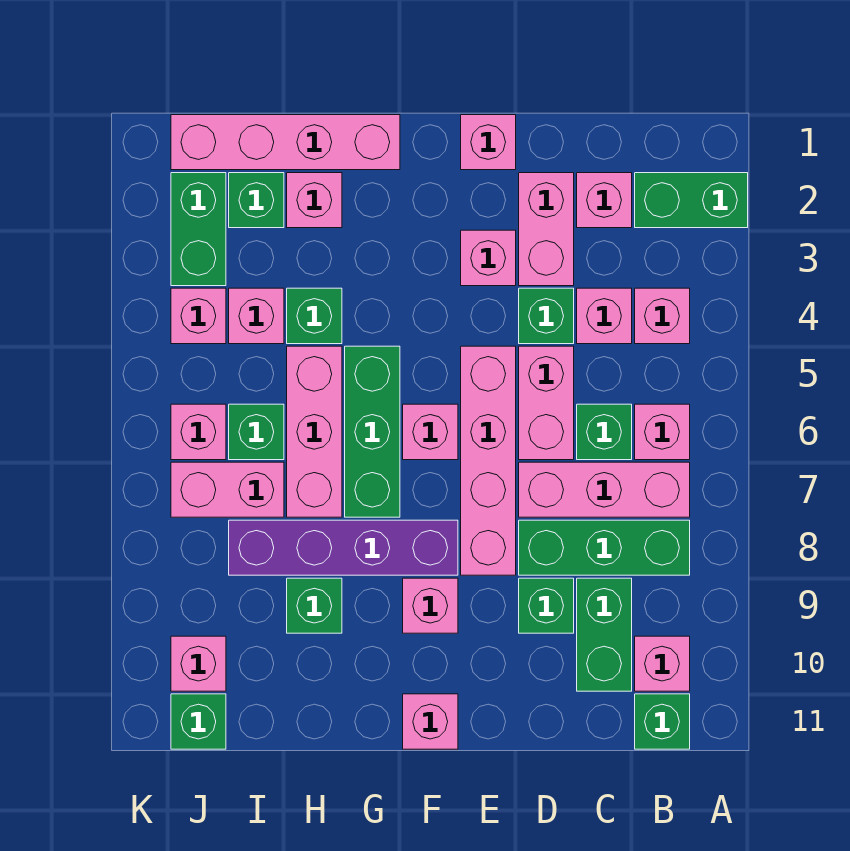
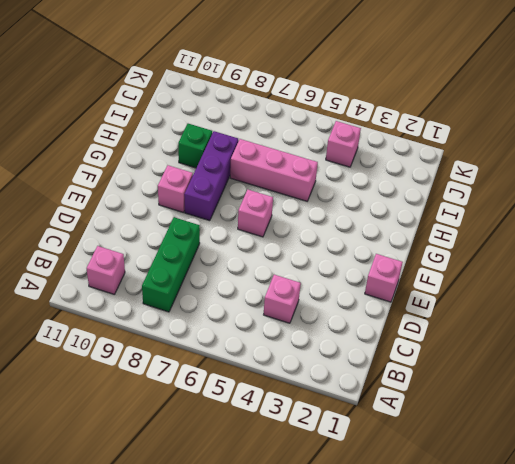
purple 1x3 brick [184,131,238,221] -> purple 1x4 brick [229,520,458,575]
none -> green 1x2 brick [635,173,748,228]
none -> pink 1x1 brick [635,288,690,344]
none -> pink 1x1 brick [635,404,690,460]
none -> pink 1x3 brick [519,462,690,517]

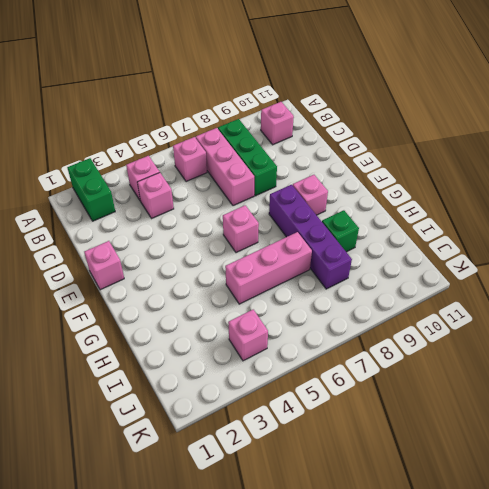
none -> green 1x1 brick [635,694,690,749]
none -> pink 1x1 brick [577,173,632,228]
none -> green 1x1 brick [577,404,632,460]
none -> green 1x2 brick [577,578,632,691]

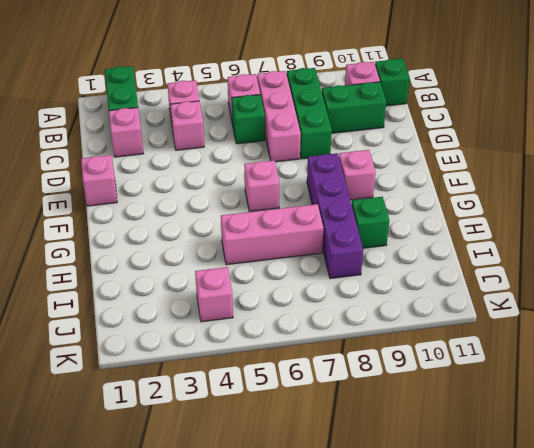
none -> pink 1x2 brick [519,173,574,286]
none -> green 1x1 brick [519,288,574,344]
none -> pink 1x2 brick [519,346,574,460]
none -> green 1x1 brick [519,578,574,633]

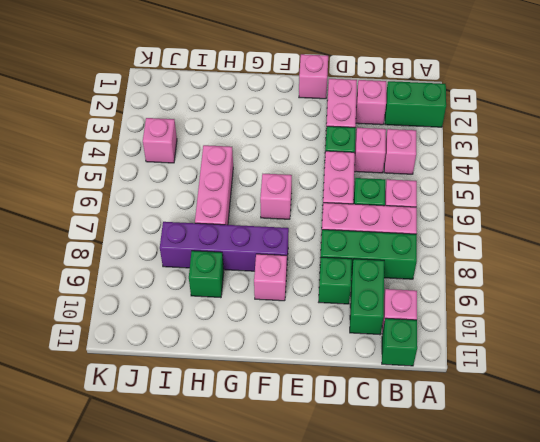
none -> pink 1x1 brick [461,230,516,286]
none -> pink 1x4 brick [461,346,516,575]
none -> pink 1x1 brick [403,694,458,749]
none -> pink 1x4 brick [171,115,400,170]

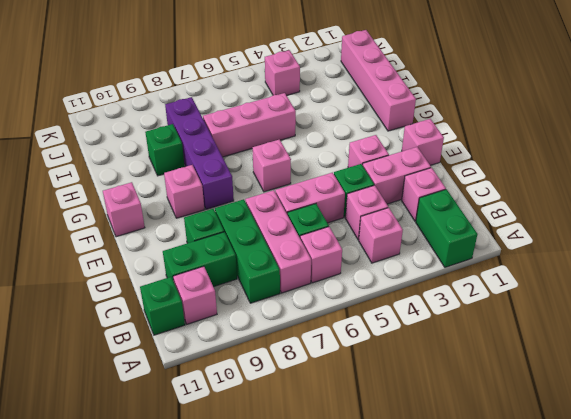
none -> pink 1x4 brick [461,346,516,575]
none -> green 1x3 brick [345,346,400,517]
none -> pink 1x1 brick [287,173,342,228]
none -> green 1x1 brick [287,288,342,344]

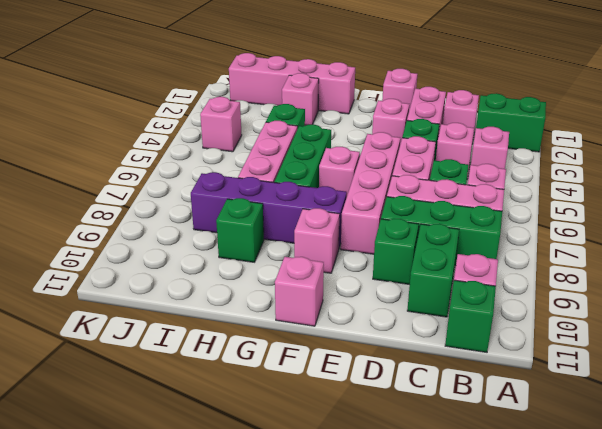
none -> green 1x1 brick [229,173,284,228]
none -> pink 1x1 brick [229,288,284,344]
none -> green 1x1 brick [229,404,284,460]
none -> pink 1x2 brick [171,462,284,517]

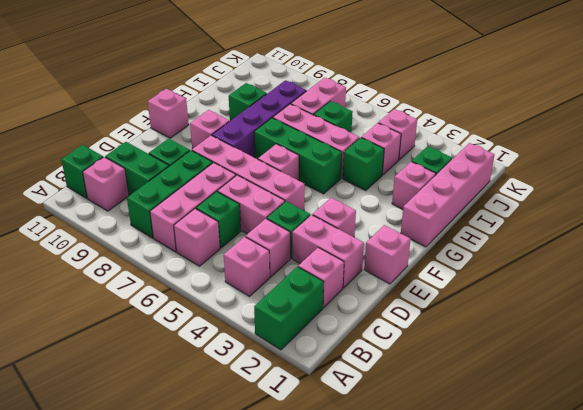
none -> green 1x2 brick [171,173,226,286]
none -> pink 1x1 brick [171,404,226,460]
none -> pink 1x1 brick [171,636,226,691]
none -> green 1x1 brick [171,694,226,749]

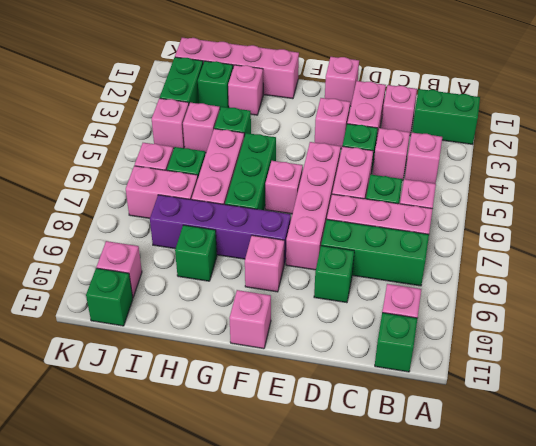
none -> green 1x2 brick [577,578,632,691]

